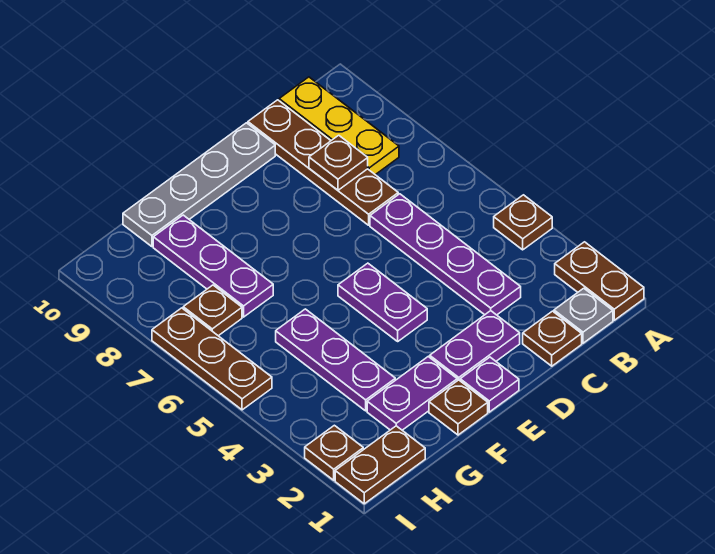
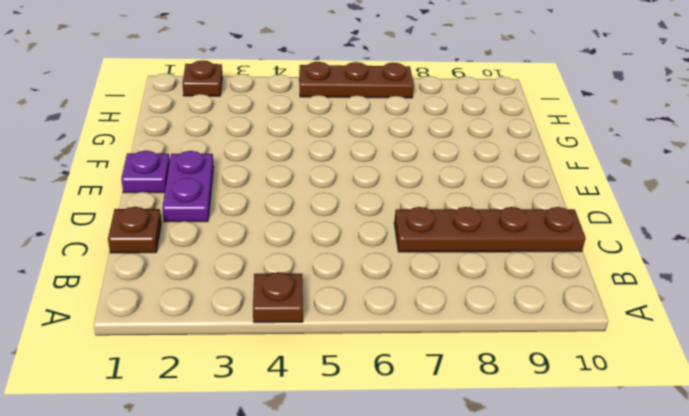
none -> brown 1x2 plate [555,242,644,320]
none -> grey 1x1 plate [554,288,613,343]
none -> yellow 1x3 plate [279,77,399,175]

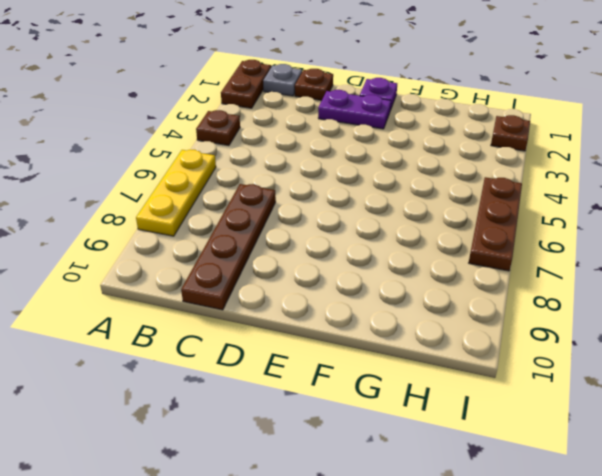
yellow 1x3 plate [136,150,216,236] -> yellow 1x3 plate moved to [279,77,399,175]
none -> purple 1x4 plate [370,194,521,315]
none -> grey 1x4 plate [123,123,275,247]
none -> purple 1x2 plate [338,263,427,341]

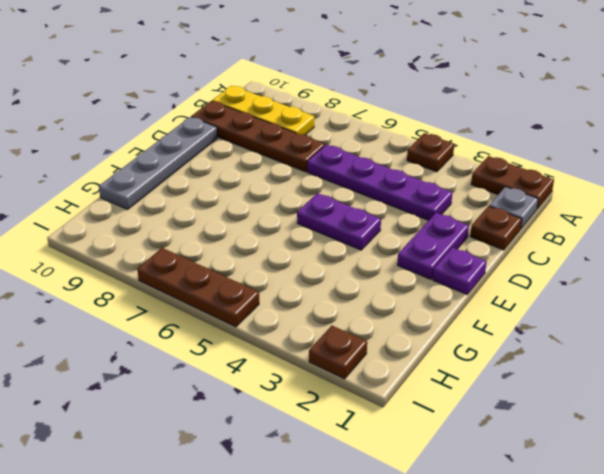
none -> brown 1x1 plate [429,380,488,435]
none -> purple 1x2 plate [367,357,457,430]
none -> purple 1x3 plate [276,309,395,411]

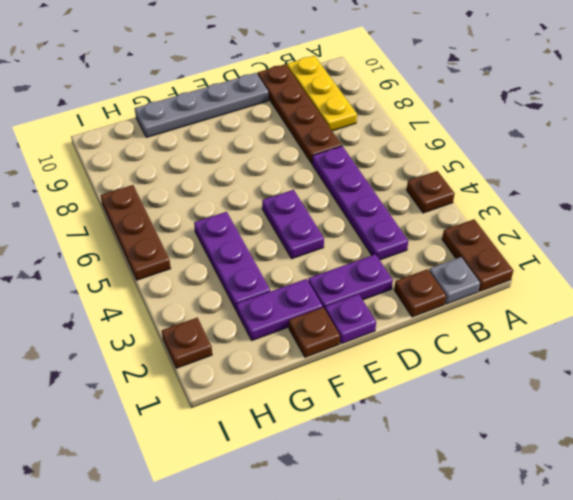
none -> purple 1x3 plate [153,215,273,317]
none -> brown 1x2 plate [335,426,425,504]
none -> brown 1x1 plate [183,285,242,336]

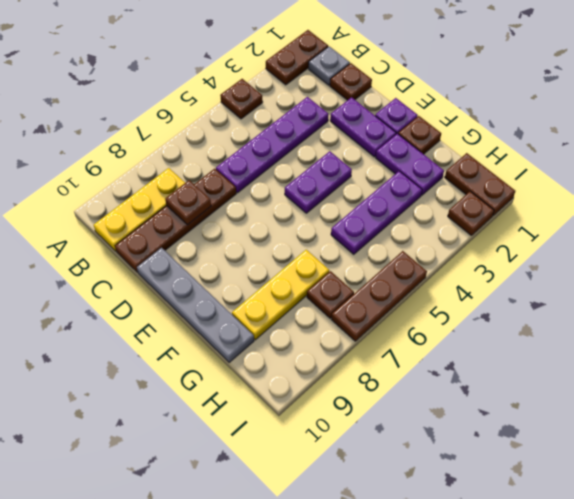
yellow 1x3 plate [232,250,329,340] -> purple 1x3 plate [153,215,273,317]

